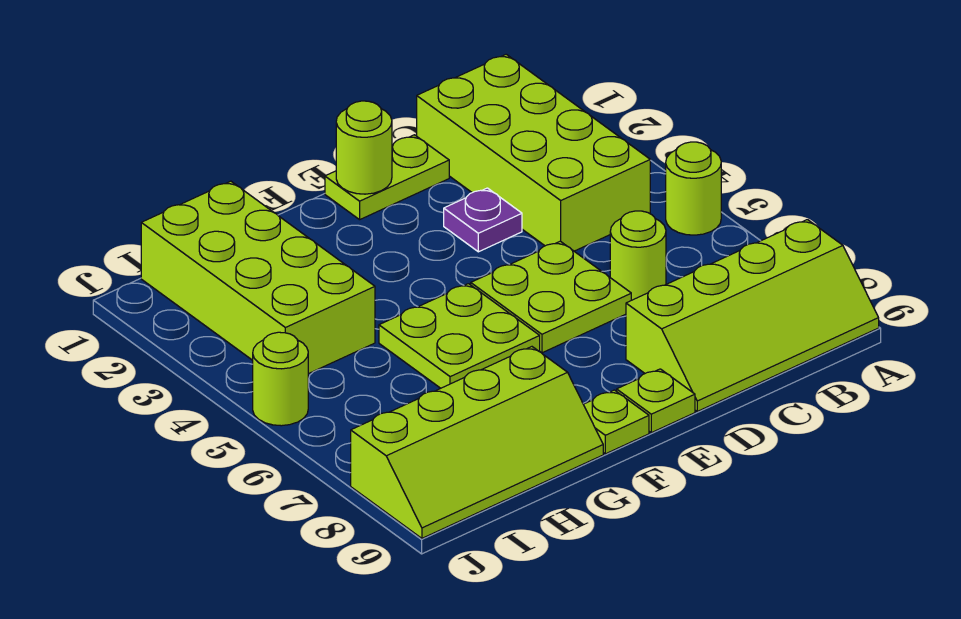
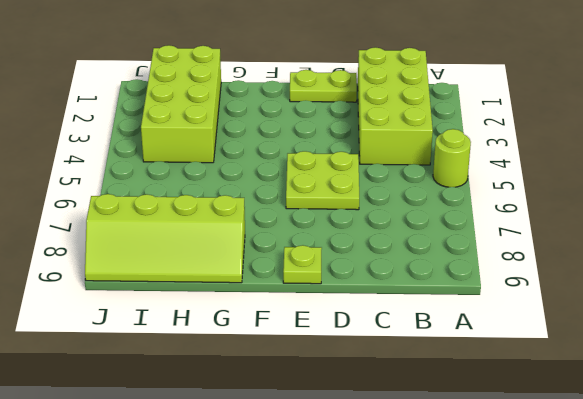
none -> lime 2x4 slope [626,220,879,411]
none -> lime 1x1 round brick [610,211,666,300]
none -> purple 1x1 plate [444,188,522,252]

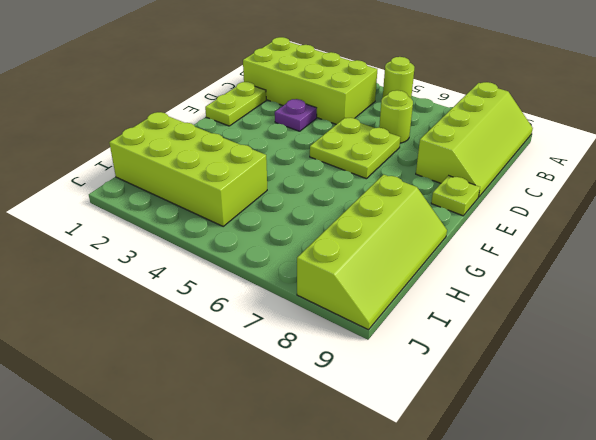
none -> lime 2x2 plate [379,284,540,388]
none -> lime 1x1 plate [583,390,649,454]
none -> lime 1x1 round brick [253,332,308,426]

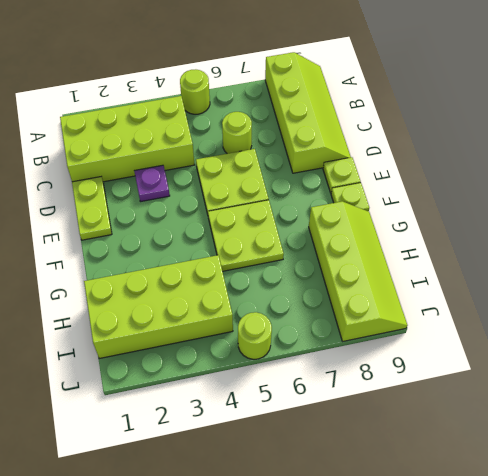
none -> lime 1x1 round brick [336,101,392,194]

